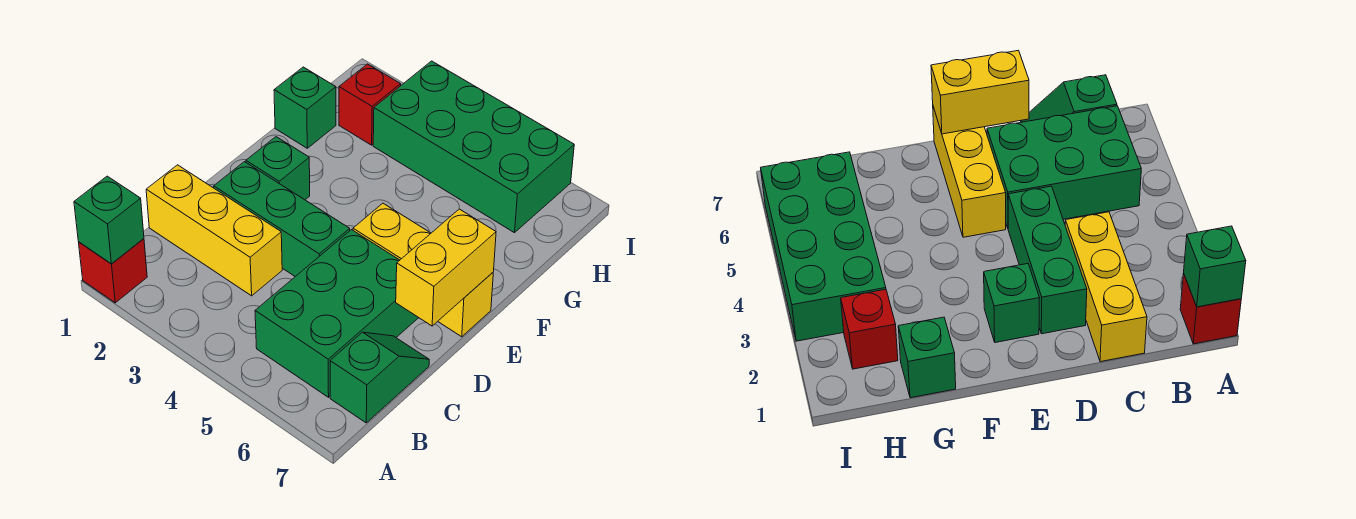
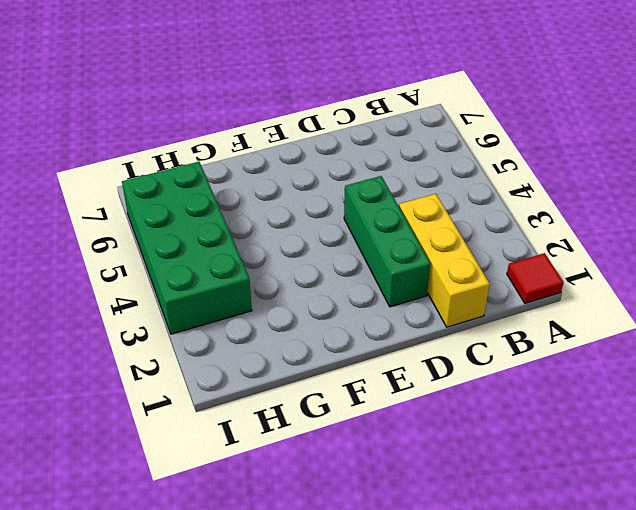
red 1x1 tile [507,253,564,303] -> red 1x1 brick [79,239,147,303]
none -> green 2x3 brick [255,230,419,397]
none -> green 1x2 slope [330,332,429,423]
none -> green 1x1 brick [246,137,310,200]

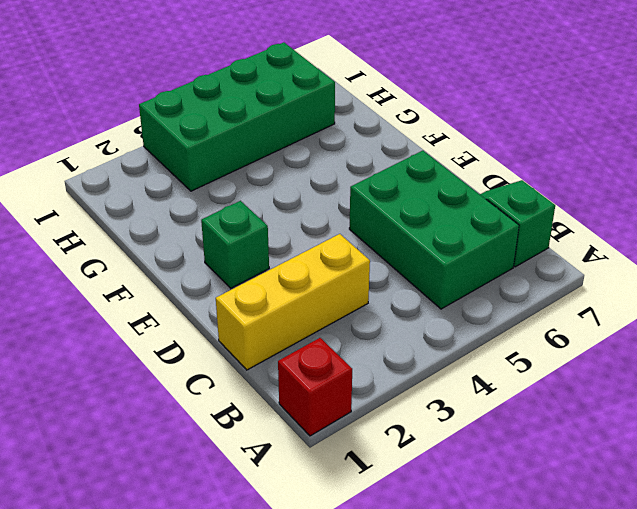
none -> green 1x3 brick [214,162,350,276]
none -> yellow 1x3 brick [353,203,493,337]
none -> green 1x1 brick [274,67,336,148]

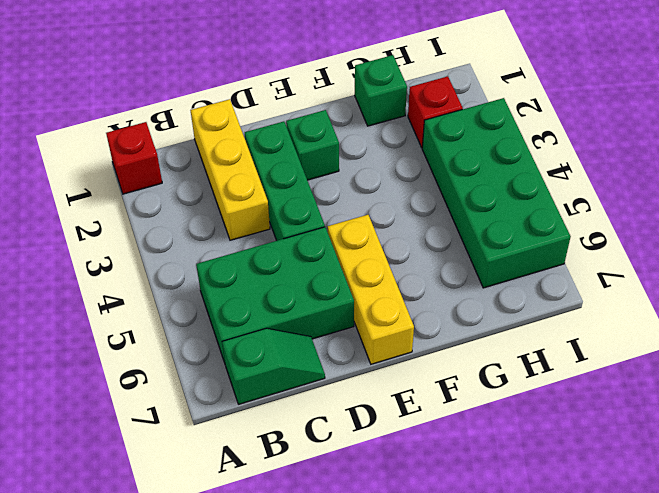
none -> green 1x1 brick [74,176,144,264]
none -> yellow 1x2 brick [396,209,496,326]

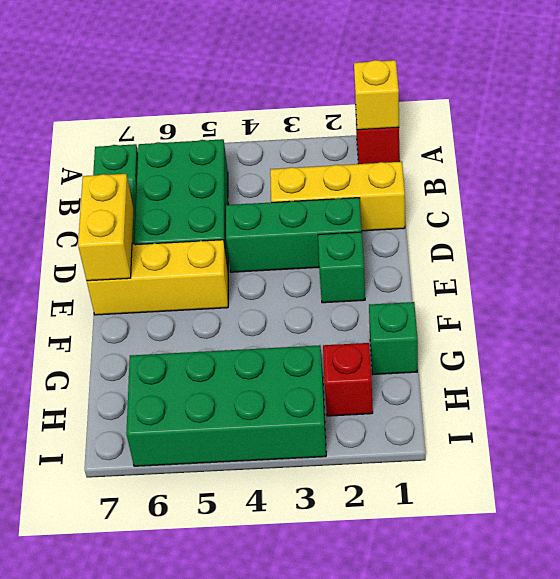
yellow 1x1 brick [354,60,399,130] -> green 1x1 brick [74,176,144,264]

